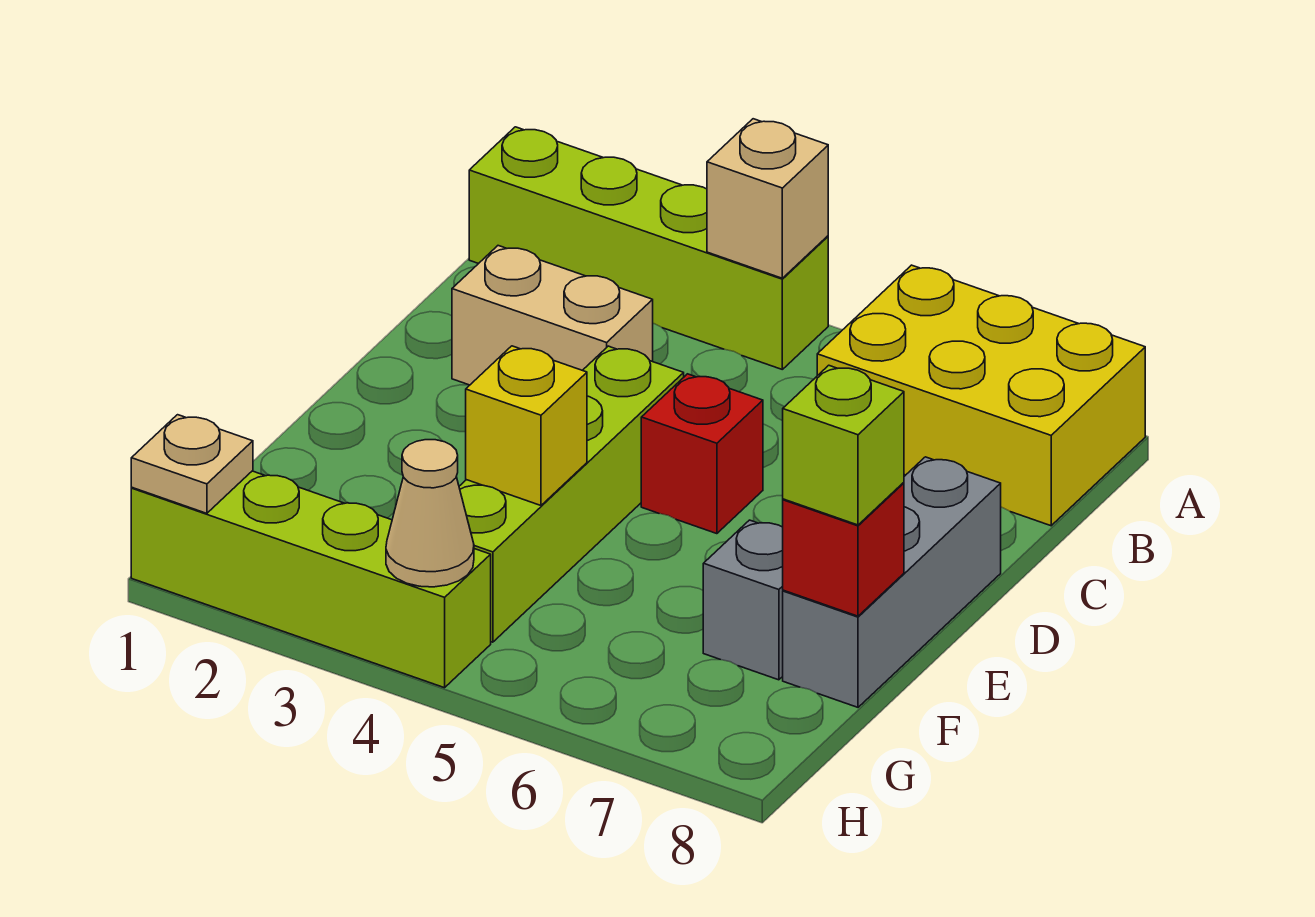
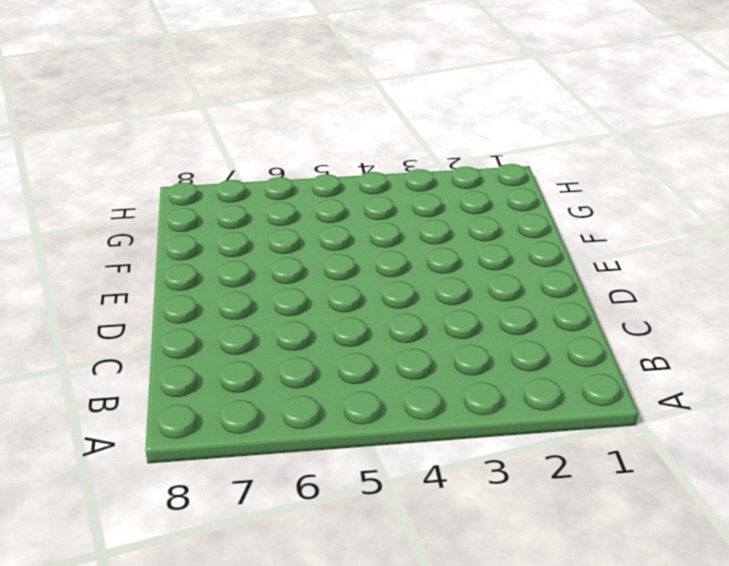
none -> lime 1x4 brick [469,127,828,369]
none -> yellow 2x3 brick [817,265,1145,526]
none -> tan 1x2 brick [452,246,653,385]

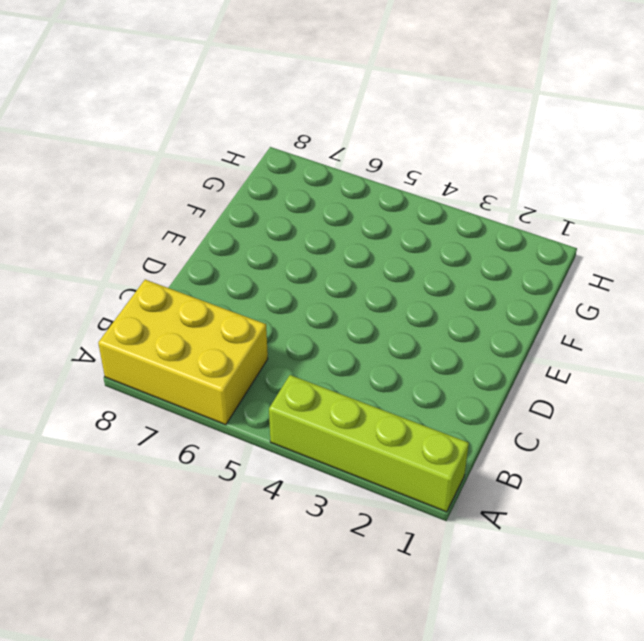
none -> tan 1x2 brick [452,246,653,385]
none -> lime 1x4 brick [459,346,684,642]
none -> red 1x1 brick [641,374,763,534]

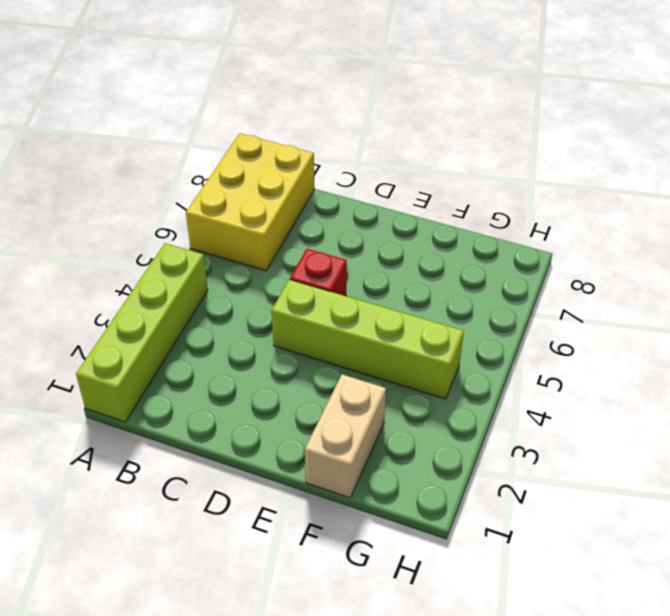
tan 1x2 brick [305,374,386,498] -> tan 1x2 brick moved to [452,246,653,385]
none -> grey 1x3 brick [783,457,1001,707]
none -> grey 1x1 brick [703,520,783,680]
none -> lime 1x4 brick [131,471,491,688]

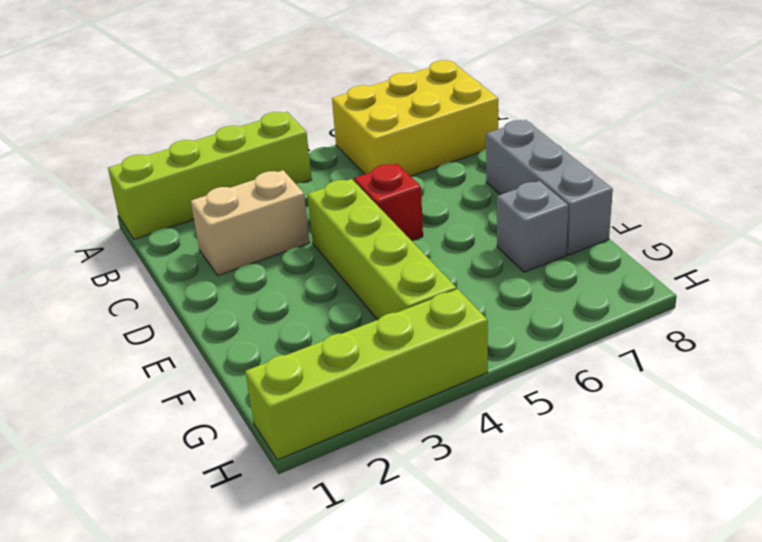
none -> tan 1x1 brick [707,119,828,278]
none -> yellow 1x1 brick [466,346,587,505]
none -> red 1x1 brick [783,483,904,616]

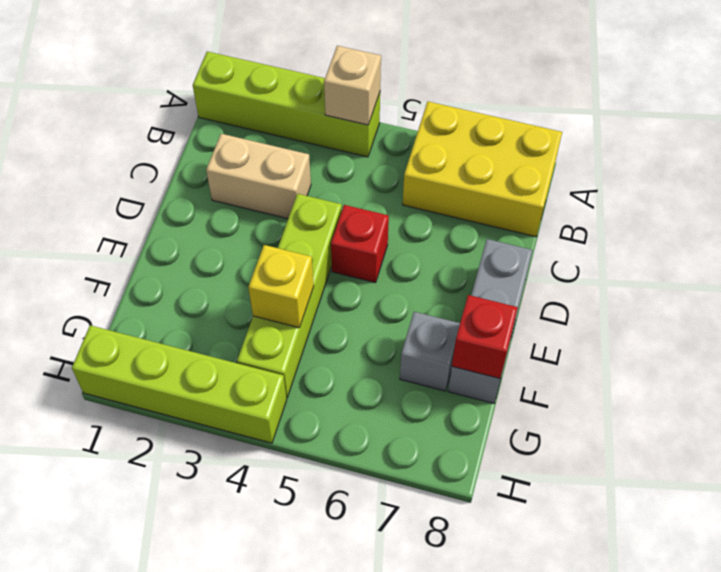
none -> tan 1x1 plate [131,415,253,513]
none -> tan 1x1 cone [386,440,474,587]
none -> lime 1x1 brick [783,365,904,525]

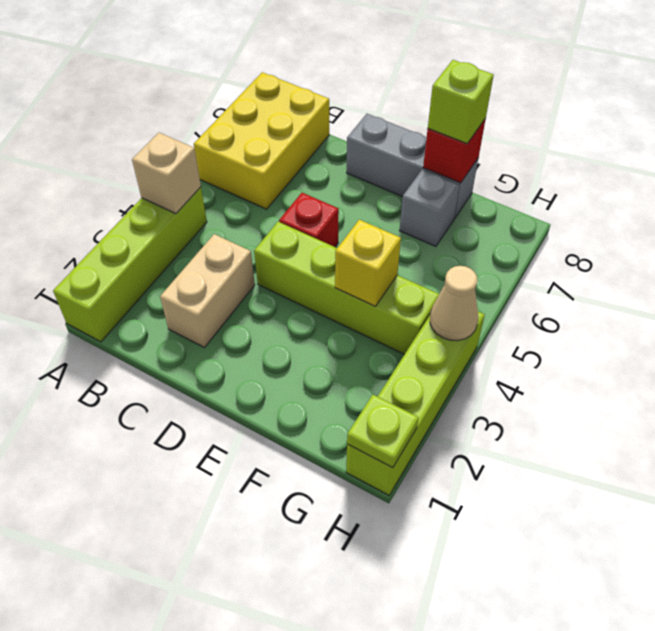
lime 1x1 plate [347,395,419,468] -> tan 1x1 plate [131,415,253,513]

